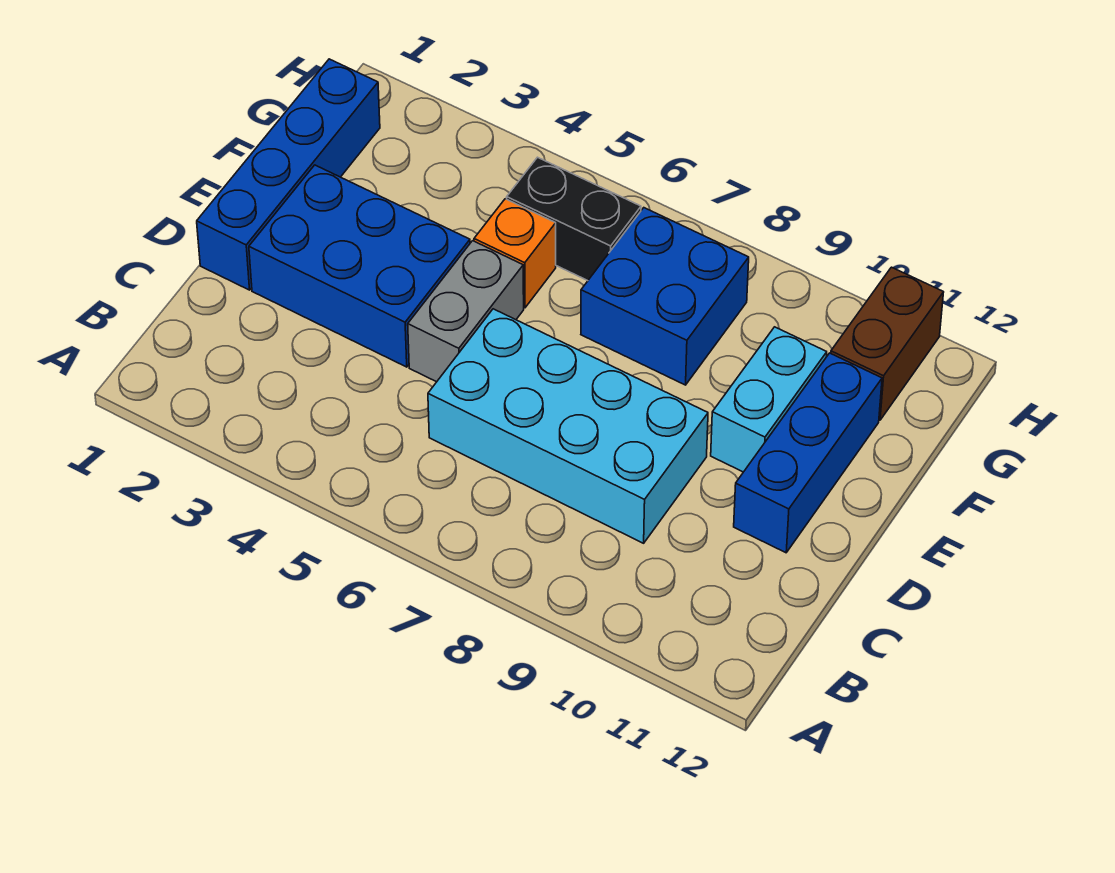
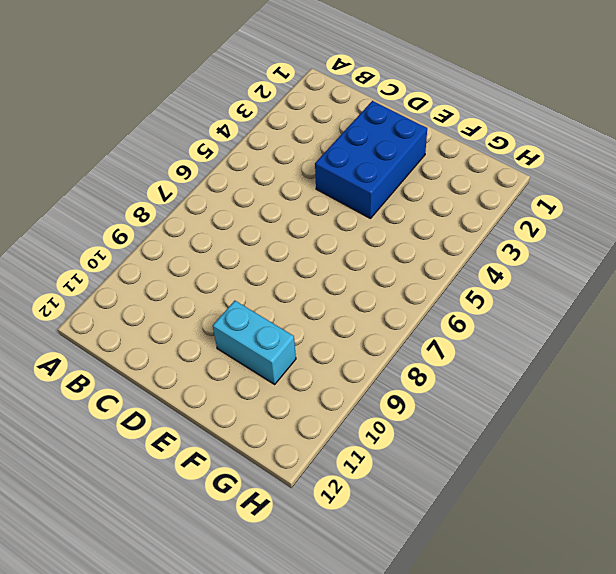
none -> cyan 2x4 brick [428,309,708,543]
none -> blue 1x4 brick [197,59,380,290]

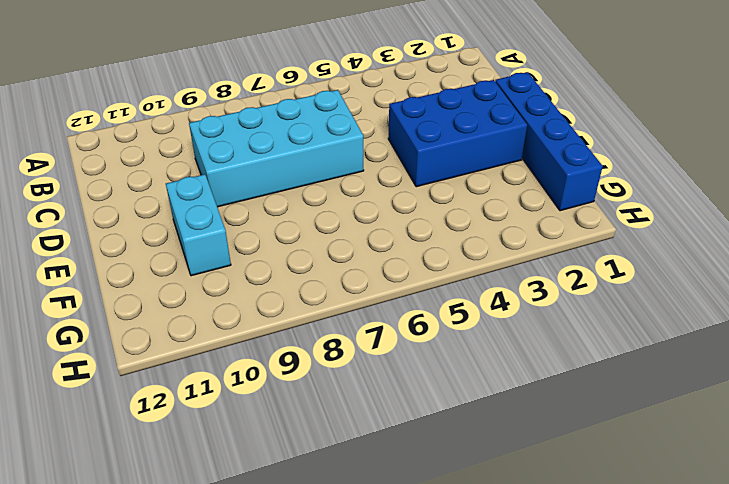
none -> grey 1x2 brick [408,241,524,382]
none -> blue 1x3 brick [734,353,882,553]

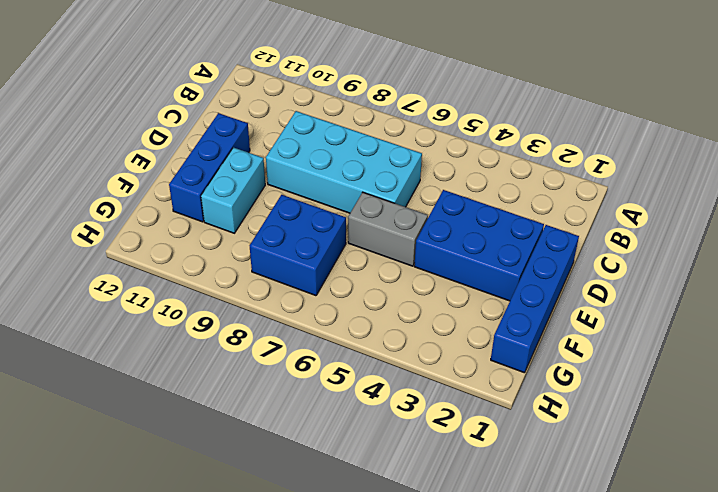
grey 1x2 brick [348,192,428,266] -> grey 1x2 brick turned to [408,241,524,382]
none -> orange 1x1 brick [474,199,556,308]
none -> black 1x2 brick [507,157,641,281]

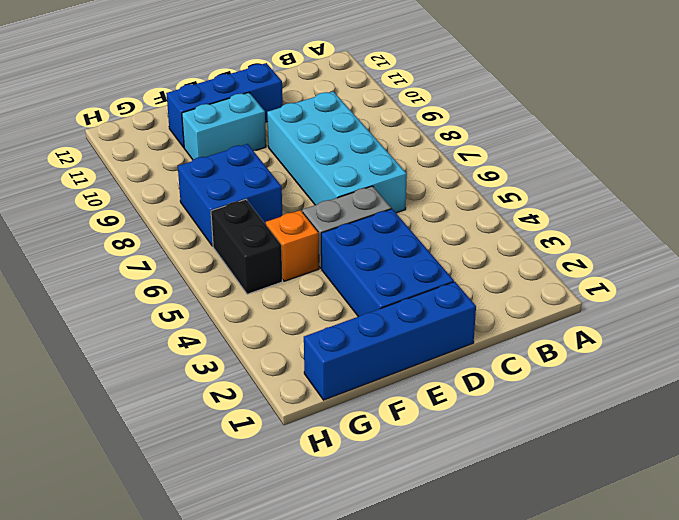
none -> brown 1x2 brick [831,267,944,420]

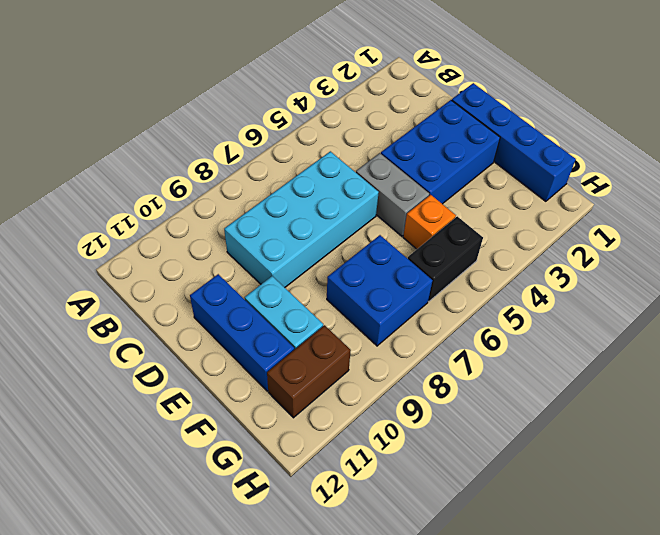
brown 1x2 brick [267,325,351,418] -> brown 1x2 brick turned to [831,267,944,420]

